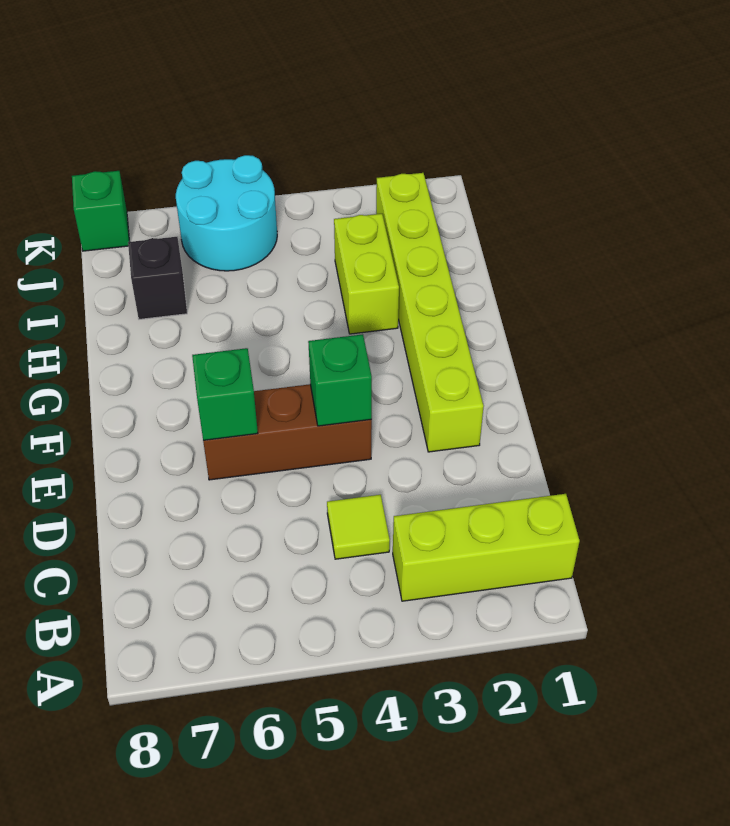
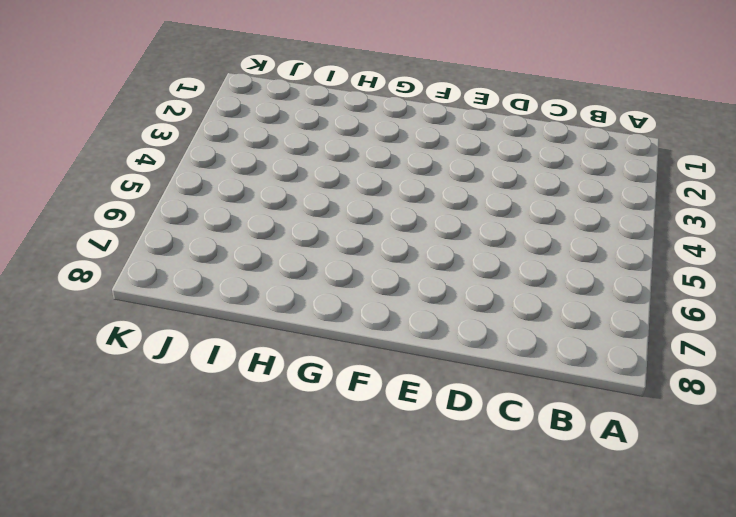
none -> lime 1x3 brick [393,494,580,601]
none -> lime 1x1 tile [327,495,390,559]

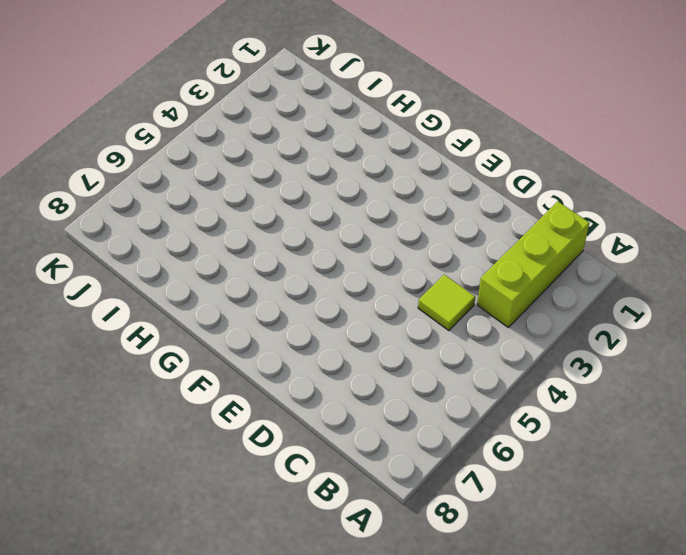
none -> lime 1x6 brick [376,173,484,452]
none -> brown 1x3 brick [203,384,372,480]

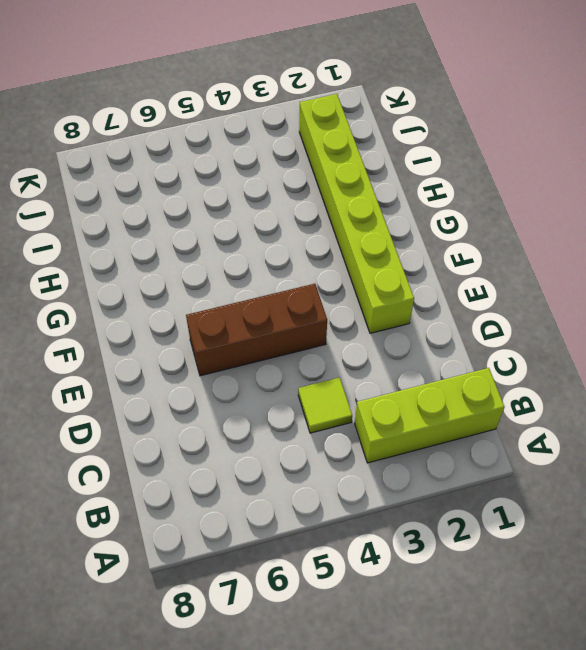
none -> lime 1x2 brick [334,214,399,334]
none -> black 1x1 brick [128,237,187,319]

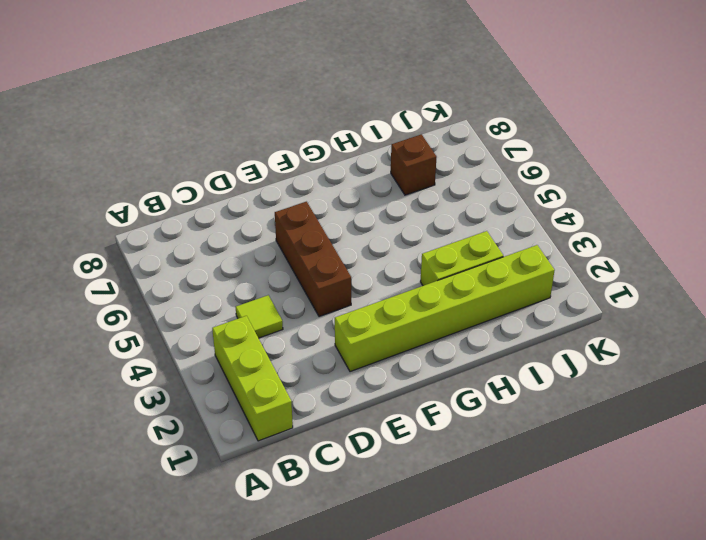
brown 1x1 brick [391,134,437,195] -> black 1x1 brick [128,237,187,319]
none -> cyan 2x2 round brick [176,155,277,271]
none -> green 1x1 brick [72,171,129,251]

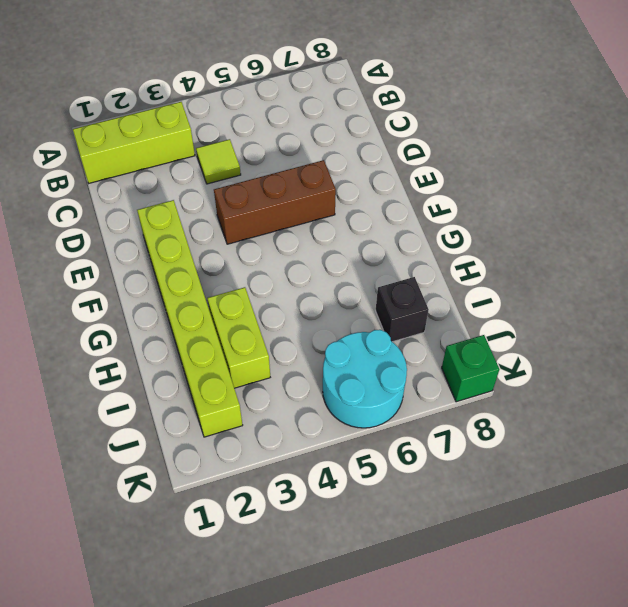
none -> green 1x1 brick [308,334,372,426]
none -> green 1x1 brick [192,348,258,441]

